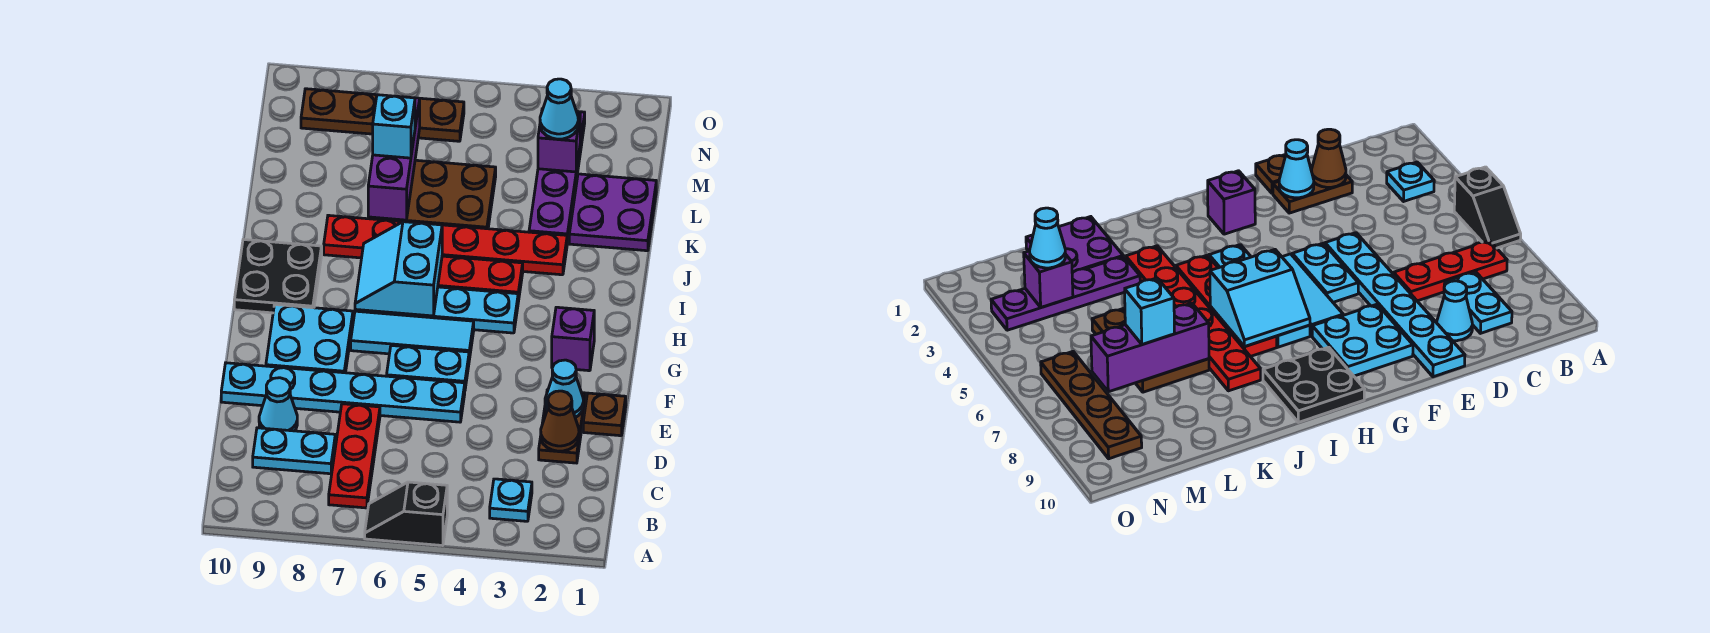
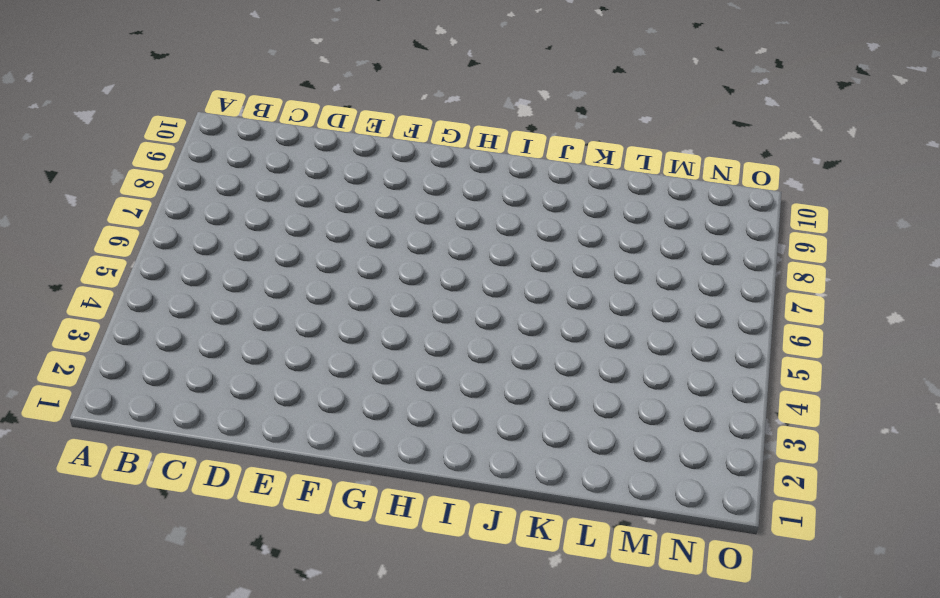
none -> black 1x2 slope [365,482,447,546]
none -> cyan 1x1 plate [490,479,532,521]
none -> red 1x3 plate [329,404,380,508]

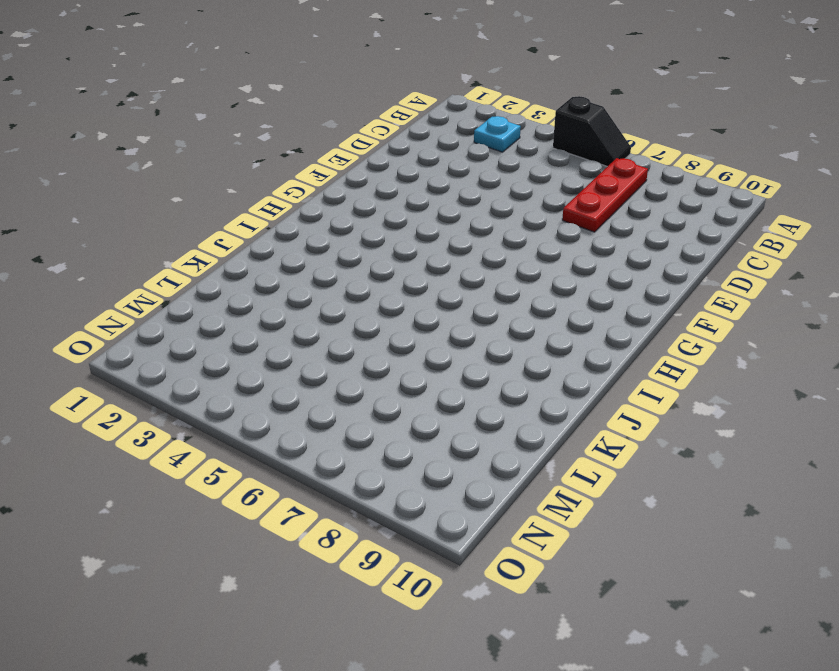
none -> cyan 1x2 plate [253,428,335,474]
none -> brown 1x2 plate [539,390,585,463]
none -> cyan 1x1 cone [259,378,297,431]

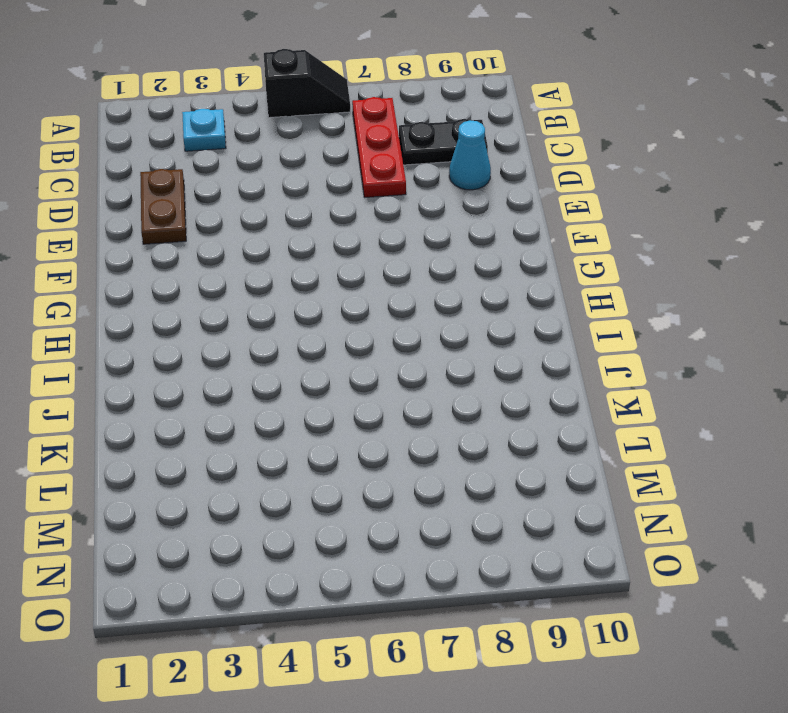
black 1x2 plate [399,119,488,165] -> cyan 1x2 plate [253,428,335,474]
none -> brown 1x1 plate [583,393,626,436]
none -> cyan 1x6 plate [221,363,465,422]
none -> cyan 1x2 plate [387,345,469,388]

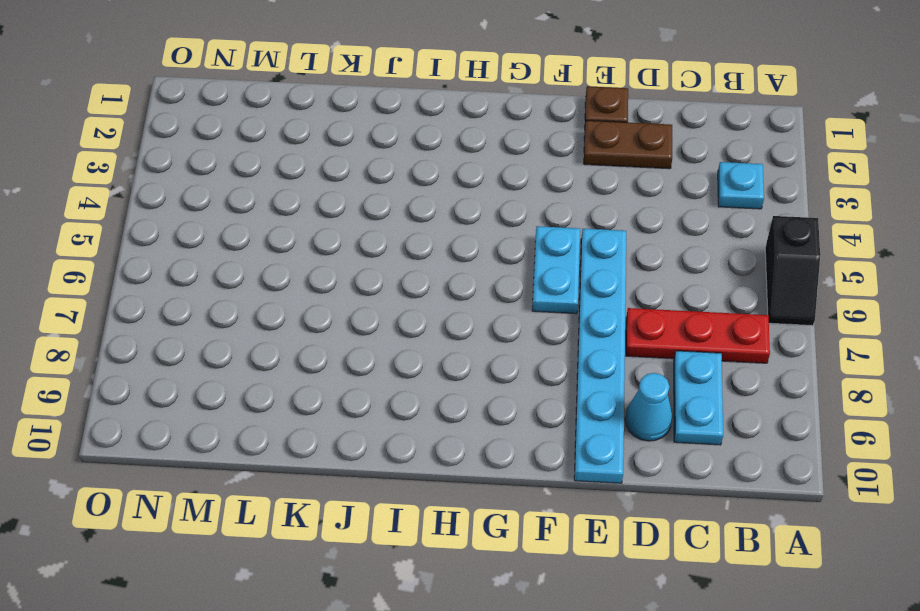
none -> cyan 2x2 plate [266,305,353,373]
none -> purple 1x1 brick [552,307,594,371]
none -> cyan 1x3 tile [351,311,474,360]

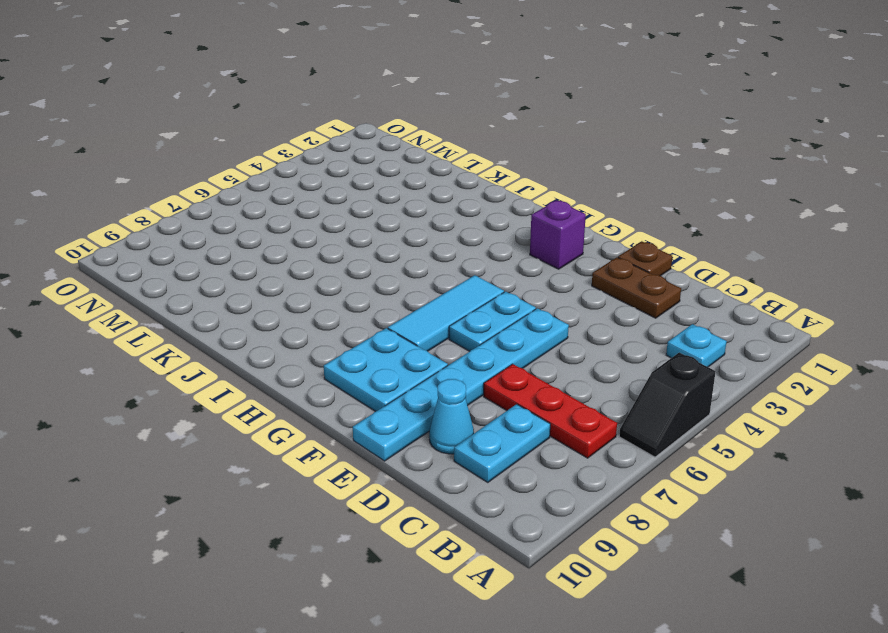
none -> cyan 1x4 plate [355,287,518,333]
none -> black 2x2 plate [234,239,322,313]
none -> red 1x4 plate [438,256,523,302]

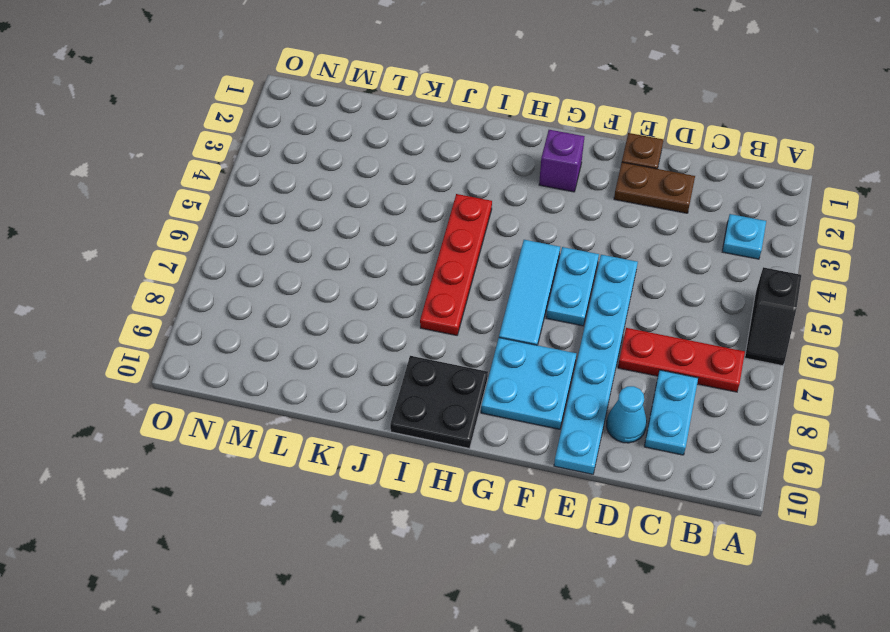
none -> cyan 1x4 plate [355,287,518,333]
none -> red 1x6 plate [324,215,567,275]
none -> purple 2x2 plate [569,174,656,251]

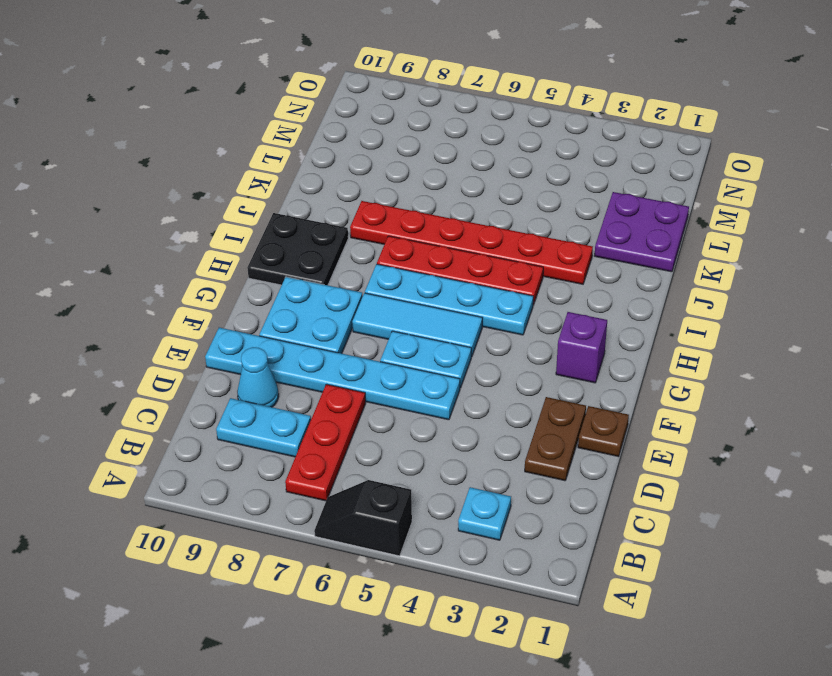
none -> purple 1x4 plate [529,112,585,243]
none -> brown 2x3 plate [368,160,496,229]
none -> brown 1x4 plate [301,89,464,141]

